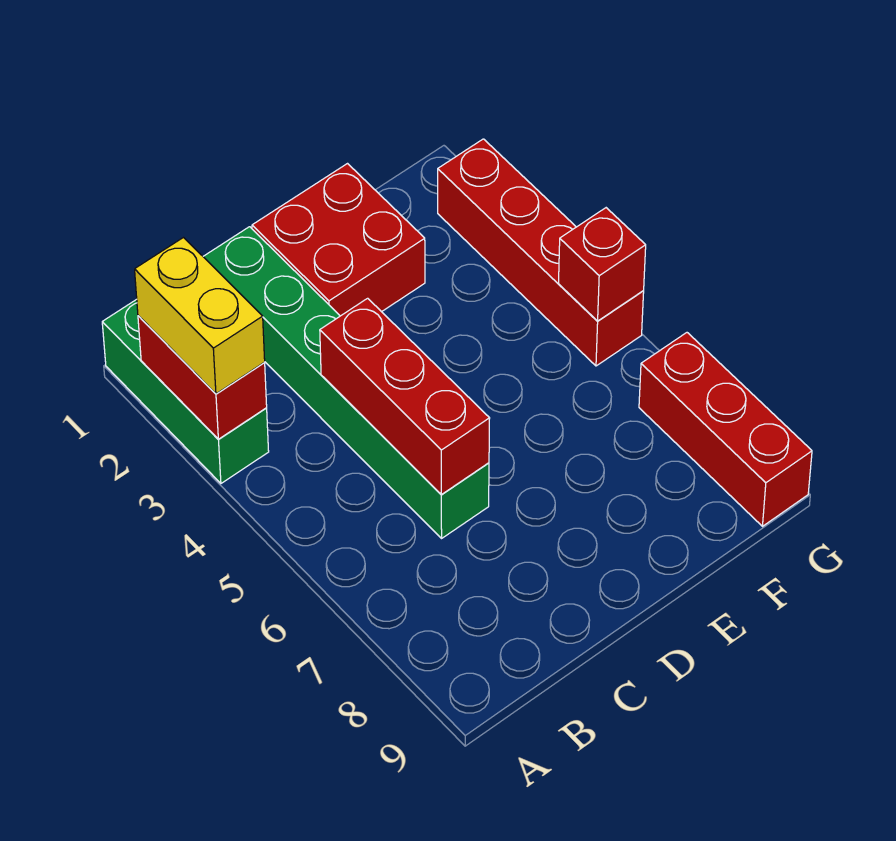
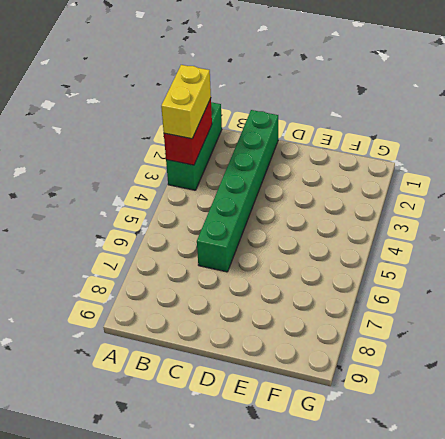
none -> red 2x2 brick [252,164,425,316]
none -> red 1x4 brick [438,139,644,366]

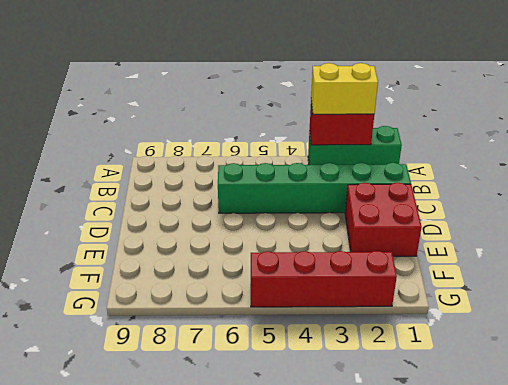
none -> red 1x3 brick [639,333,812,526]
none -> red 1x3 brick [320,298,490,495]

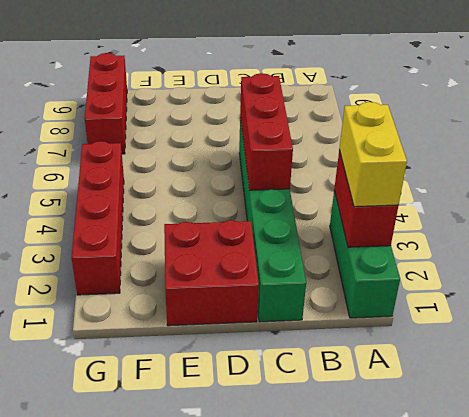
none -> red 1x1 brick [559,208,646,321]

